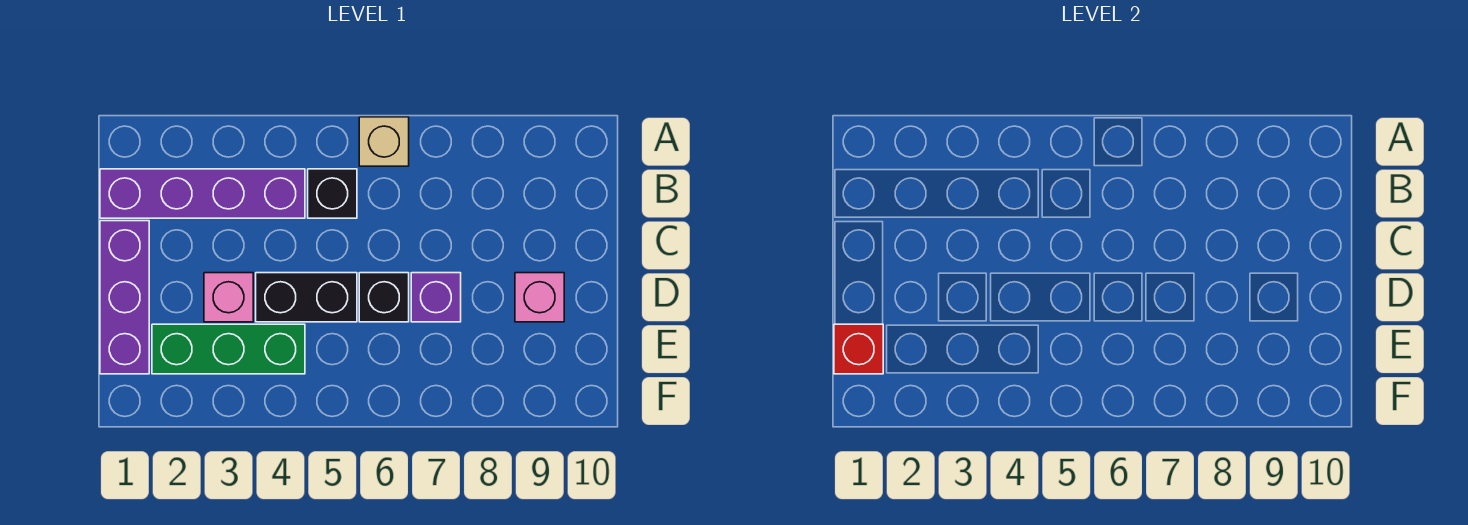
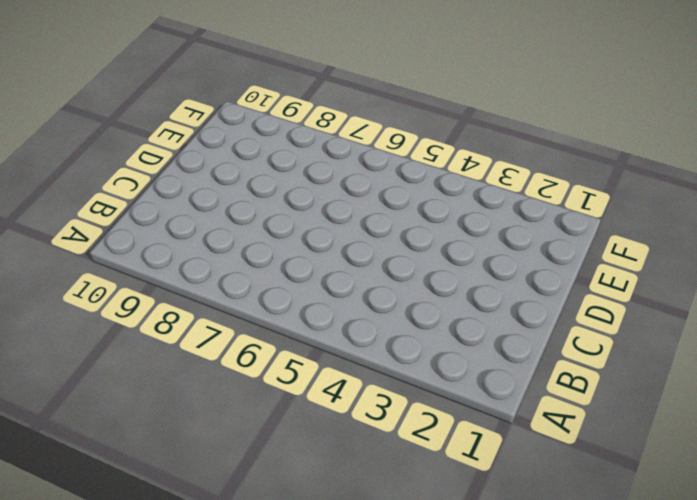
none -> tan 1x1 brick [359,117,409,166]
none -> purple 1x4 brick [100,169,305,218]

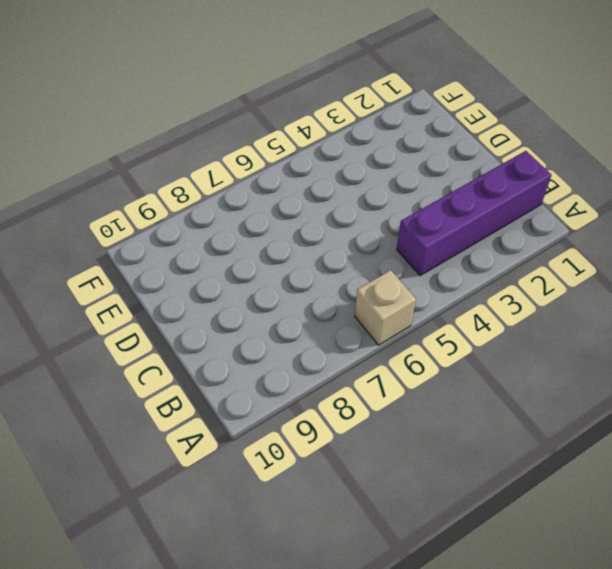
none -> black 1x1 brick [308,169,357,218]
none -> purple 1x3 brick [100,221,149,374]

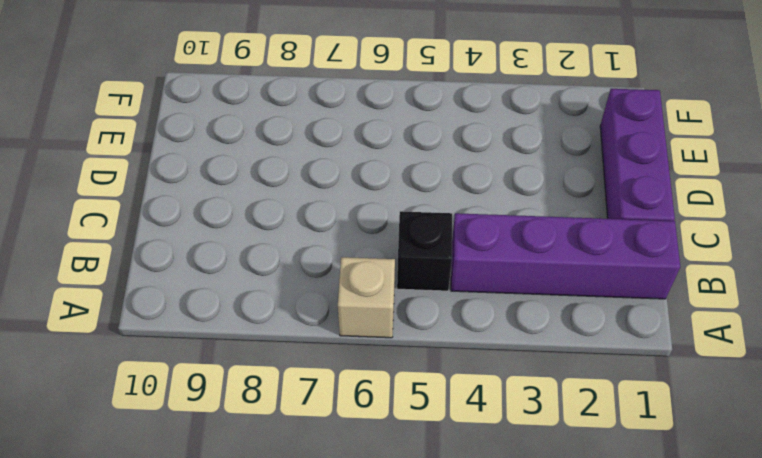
none -> pink 1x1 brick [204,273,253,322]
none -> black 1x2 brick [256,273,357,322]

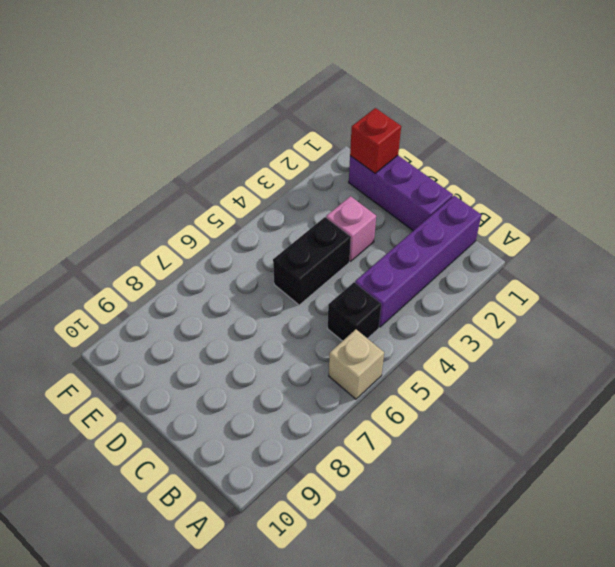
none -> black 1x1 brick [359,273,409,322]
none -> purple 1x1 brick [411,273,461,322]

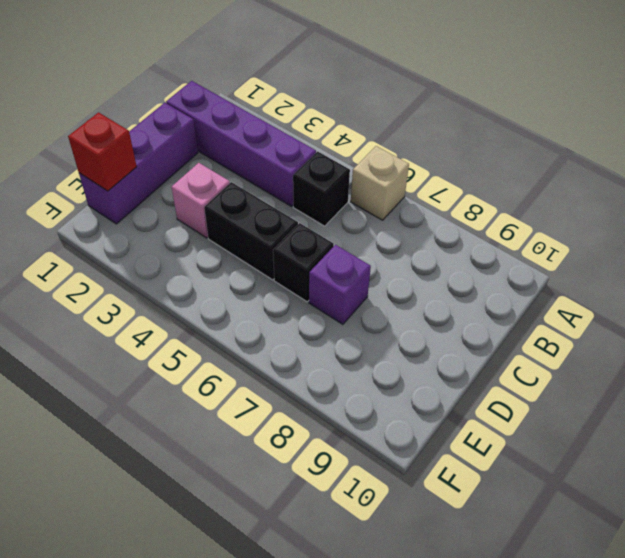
none -> pink 1x1 brick [515,273,564,322]
none -> green 1x3 brick [152,324,305,374]

